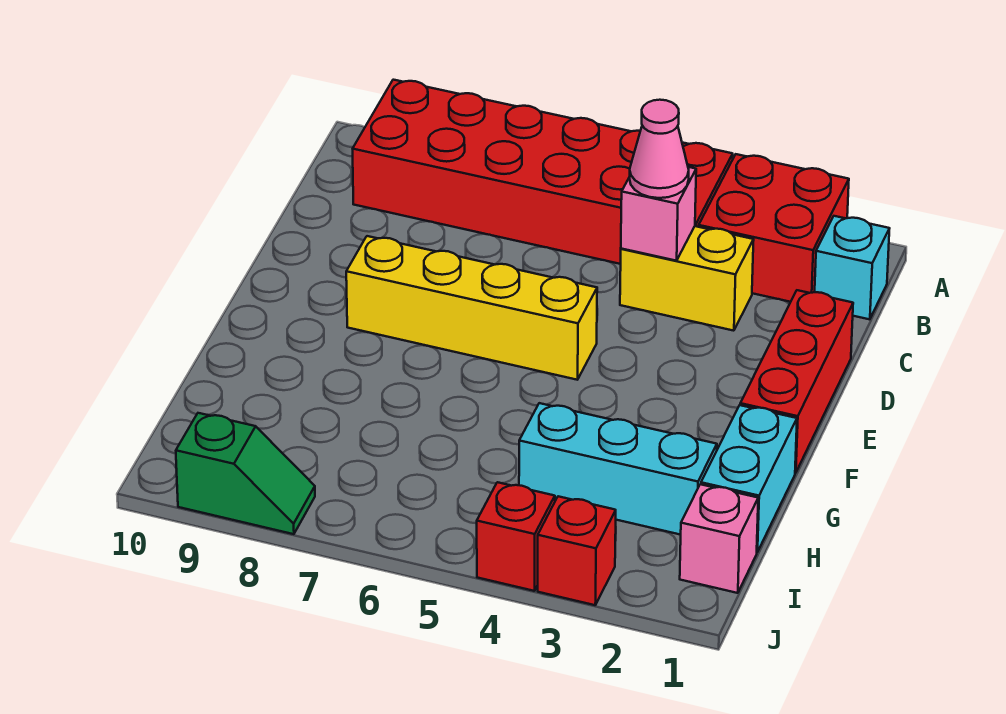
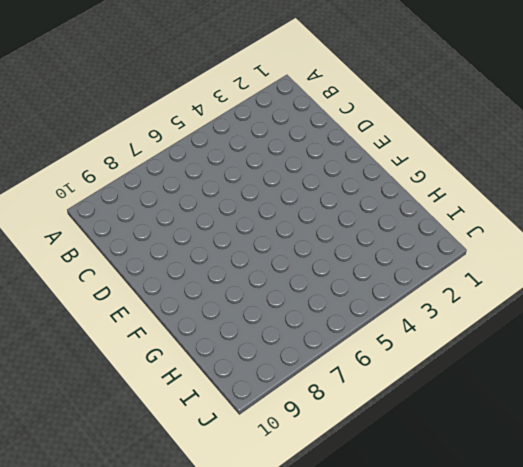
none -> red 2x2 brick [699,154,849,302]
none -> red 2x6 brick [353,80,733,264]
none -> cyan 1x1 brick [815,216,890,319]

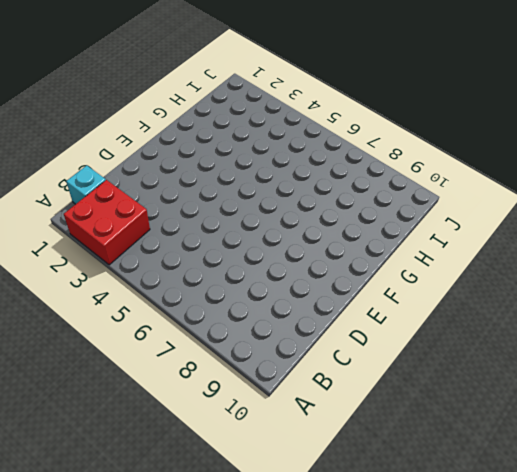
none -> red 2x6 brick [353,80,733,264]
none -> yellow 1x2 brick [620,226,754,331]
none -> red 1x3 brick [740,290,853,473]

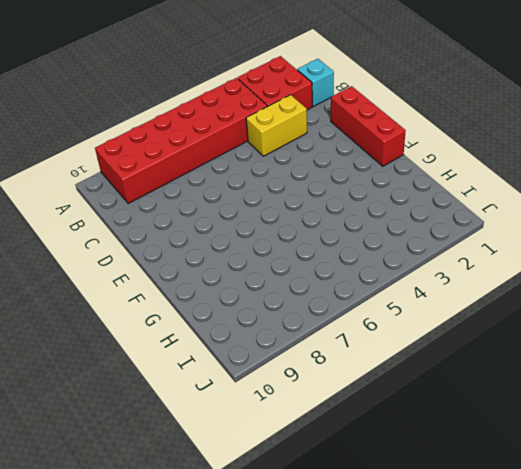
none -> yellow 1x4 brick [346,236,597,380]
none -> cyan 1x2 brick [701,405,797,552]
none -> cyan 1x3 brick [519,403,717,535]

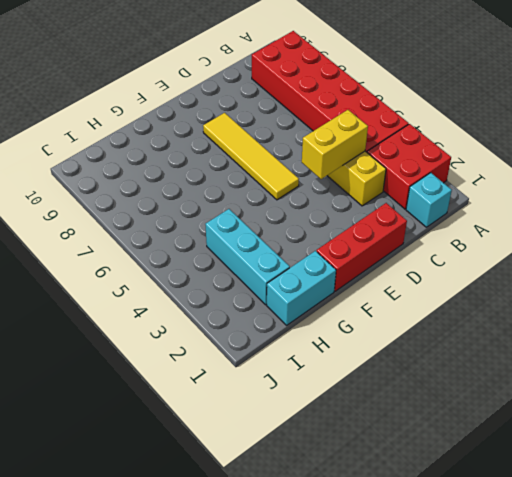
yellow 1x2 brick [302,110,368,179] -> pink 1x1 brick [621,167,696,261]
yellow 1x4 tile [203,113,299,200] -> yellow 1x4 brick [346,236,597,380]
none -> pink 1x1 brick [680,484,758,593]
none -> red 1x1 brick [538,496,616,605]
none -> red 1x1 brick [477,482,555,591]

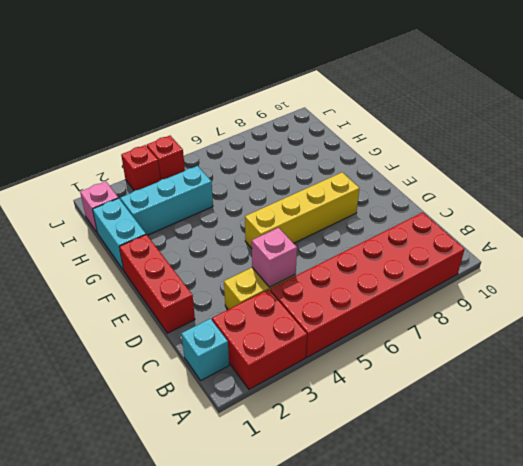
none -> green 1x2 slope [176,413,315,534]
none -> pink 1x1 cone [630,100,689,198]

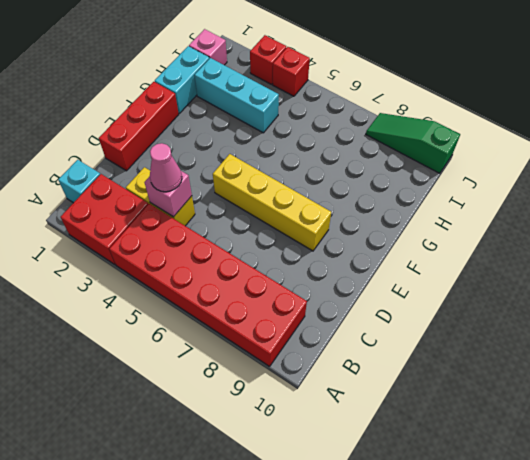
green 1x3 slope [366,113,460,173] -> green 1x2 slope [176,413,315,534]

